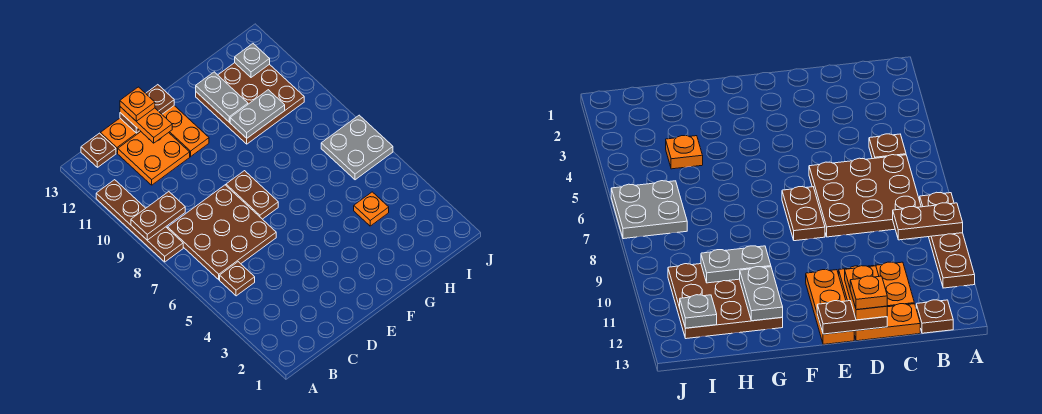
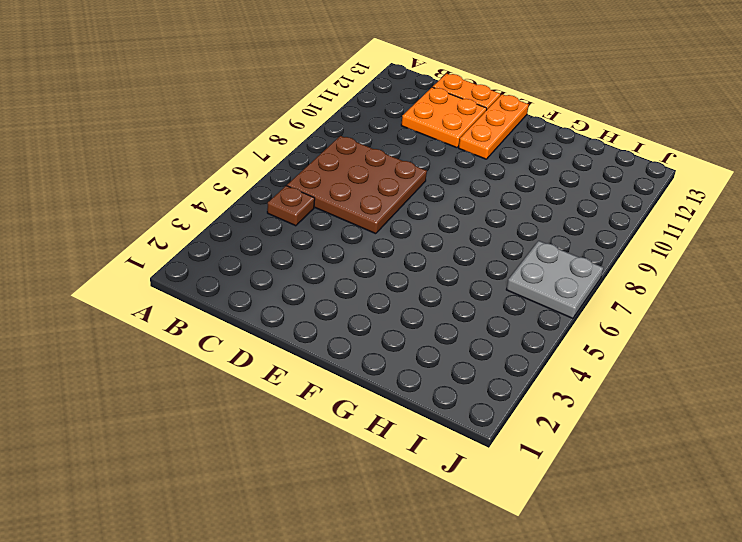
none -> brown 1x4 plate [96,180,183,262]
none -> brown 1x1 plate [81,133,116,167]
none -> brown 1x2 plate [226,171,278,219]

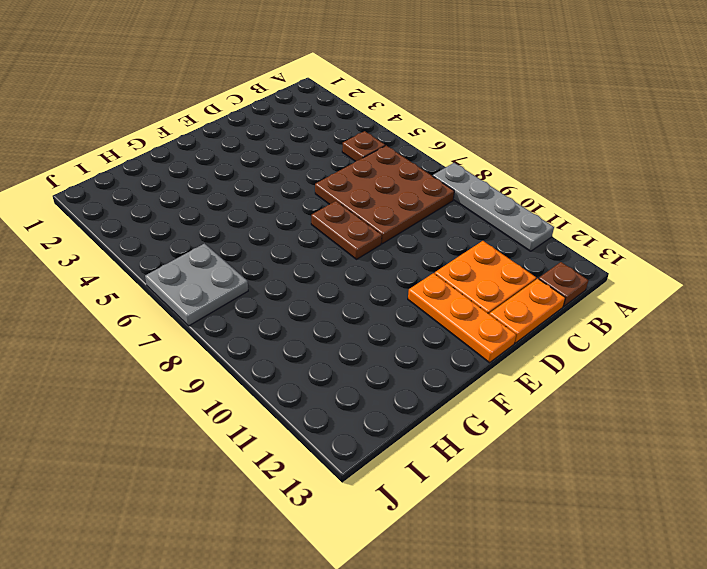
grey 1x4 plate [433,163,554,251] -> brown 1x4 plate [96,180,183,262]
none -> brown 3x3 plate [196,63,304,144]
none -> orange 1x1 plate [354,192,389,226]
none -> brown 1x2 plate [131,192,185,240]

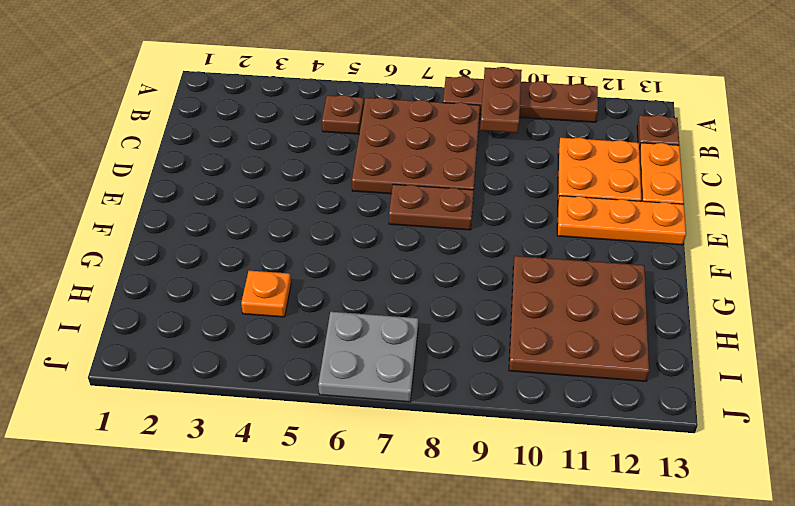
none -> brown 1x2 plate [120,85,174,133]
none -> grey 1x2 plate [230,90,285,138]
none -> grey 1x2 plate [196,72,248,122]

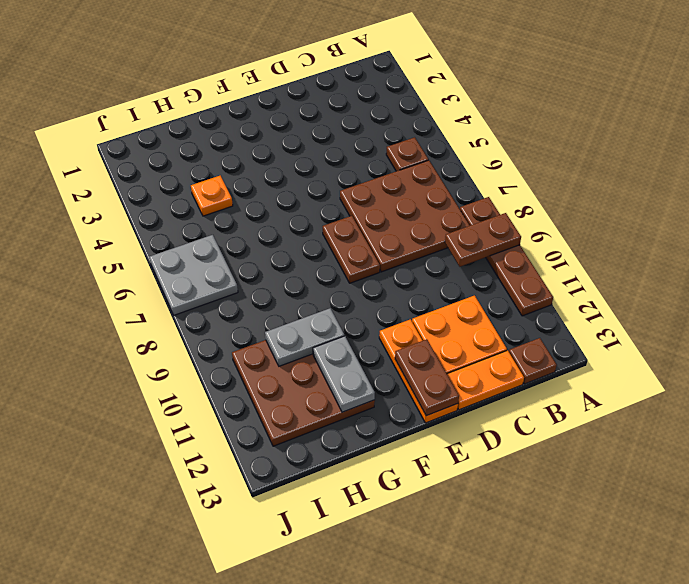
brown 1x2 plate [395,339,459,416] -> brown 1x2 plate turned to [120,85,174,133]
none -> grey 1x1 plate [235,44,270,77]
none -> orange 1x2 plate [120,107,172,143]
none -> orange 1x1 plate [120,87,155,121]

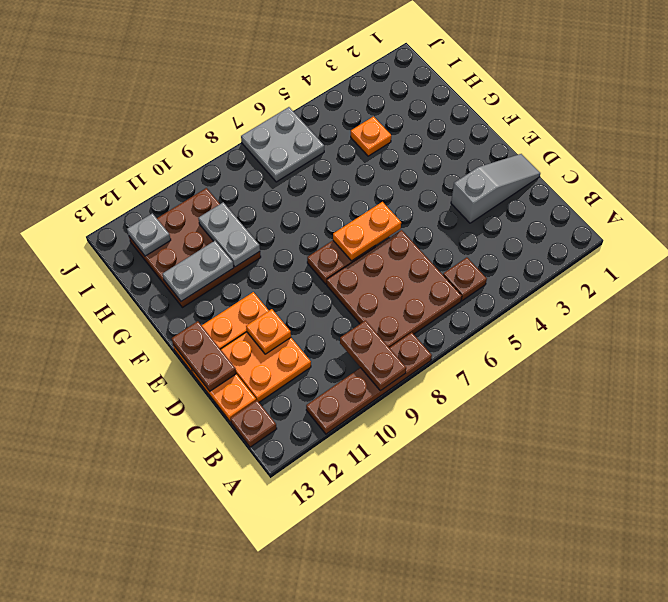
grey 1x3 slope [451,154,540,223] -> none
orange 1x1 plate [246,309,291,354] -> orange 1x1 plate moved to [120,87,155,121]
orange 1x2 plate [333,202,401,261] -> orange 1x2 plate moved to [120,107,172,143]

